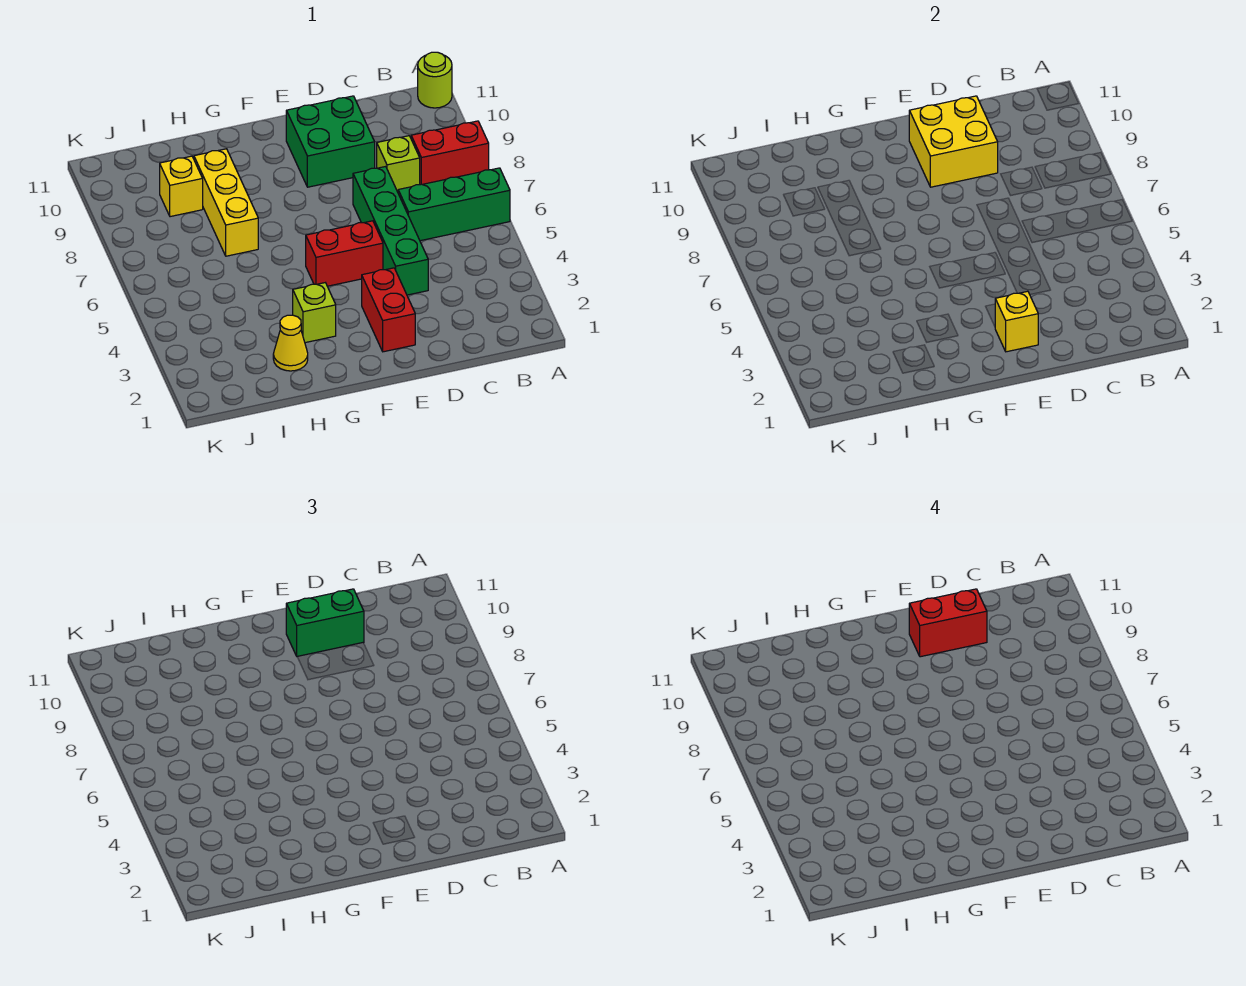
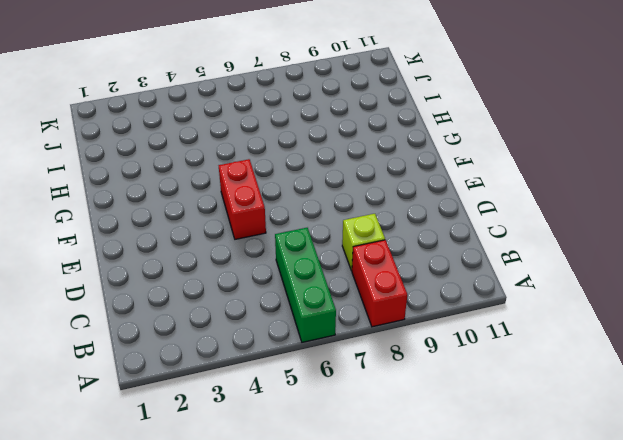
none -> lime 1x1 round brick [418,52,452,108]
none -> green 1x4 brick [353,166,428,295]
none -> green 2x2 brick [286,96,375,187]

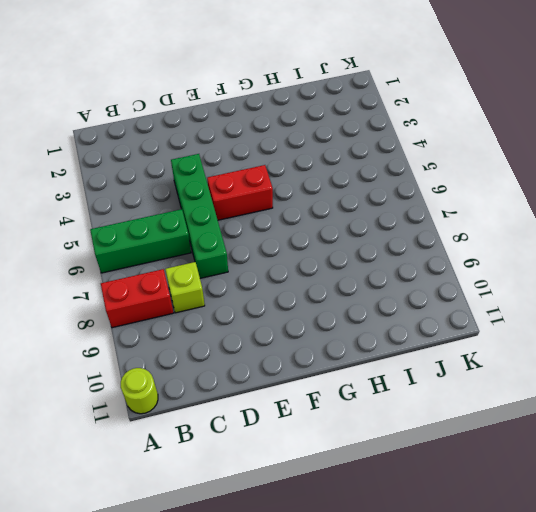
none -> green 2x2 brick [286,96,375,187]
none -> red 1x2 brick [362,268,415,352]
none -> lime 1x1 brick [293,283,336,343]

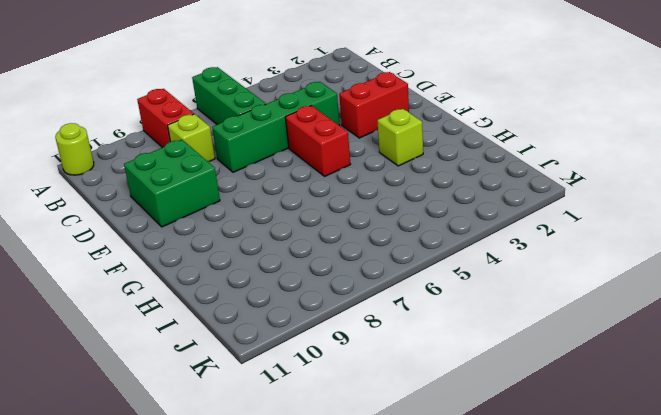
none -> yellow 1x1 cone [273,315,308,371]
none -> yellow 1x3 brick [194,149,258,256]
none -> yellow 1x1 brick [160,156,203,217]

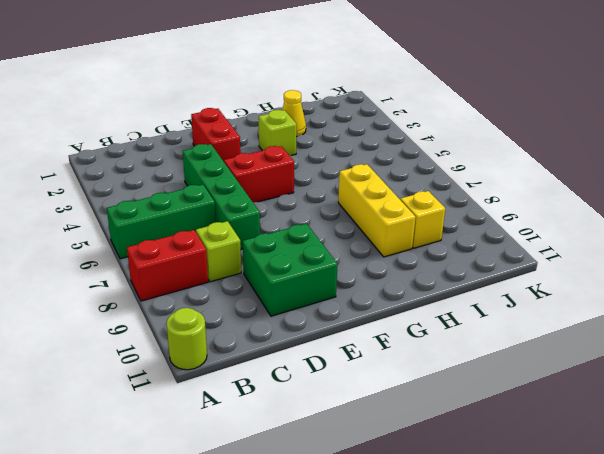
none -> yellow 2x2 brick [909,96,998,187]
none -> yellow 1x1 brick [995,291,1038,352]
none -> green 1x2 brick [286,589,364,656]

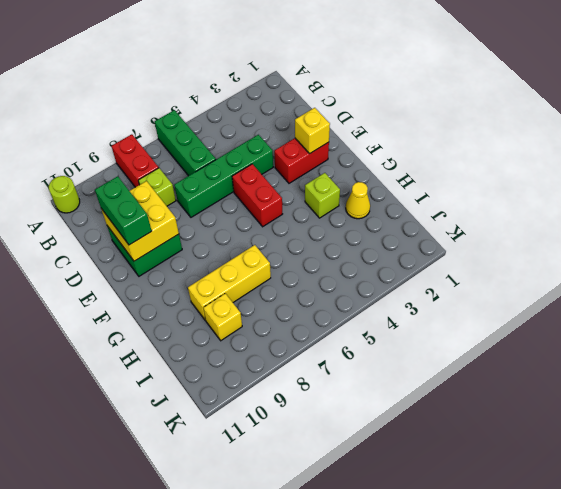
none -> red 1x2 brick [909,589,987,657]

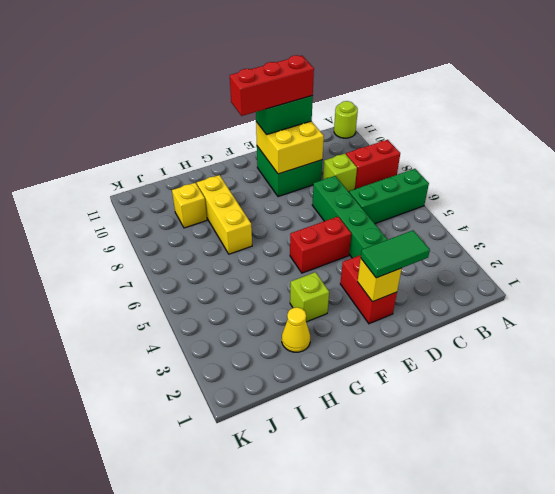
green 1x2 tile [361,230,430,278] -> none
red 1x3 brick [230,55,314,116] -> red 1x2 brick [909,589,987,657]

